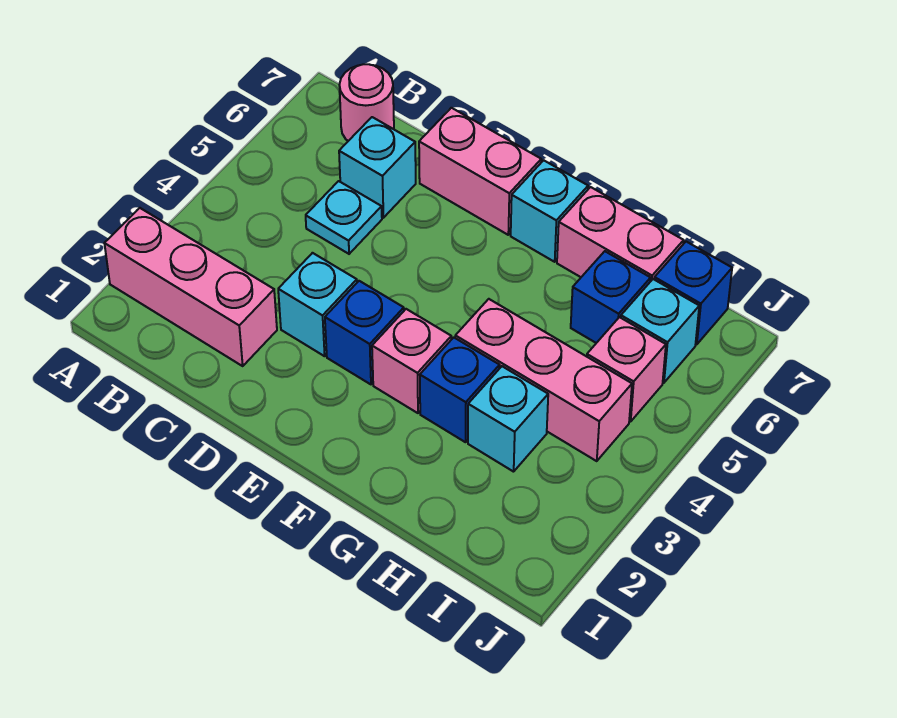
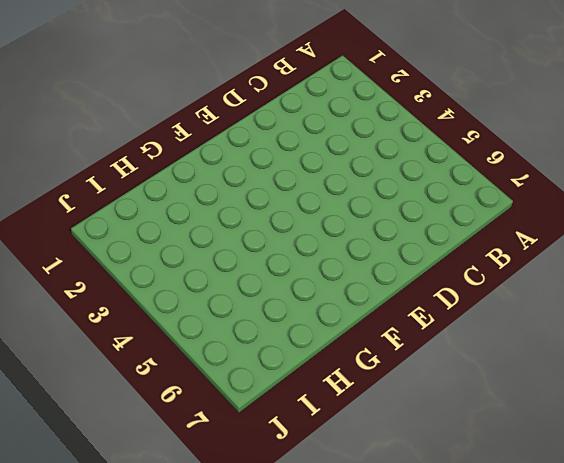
none -> pink 1x3 brick [104,208,277,366]
none -> pink 1x1 round brick [339,64,394,141]
none -> cyan 1x1 plate [306,181,382,254]

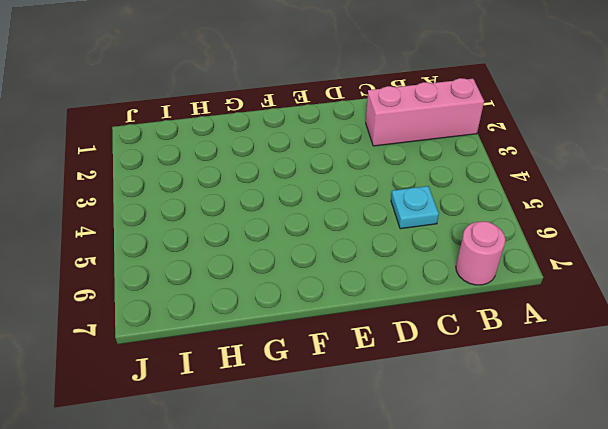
none -> cyan 1x1 brick [339,117,416,218]
none -> cyan 1x1 brick [278,253,357,356]
none -> pink 1x2 brick [419,108,541,235]

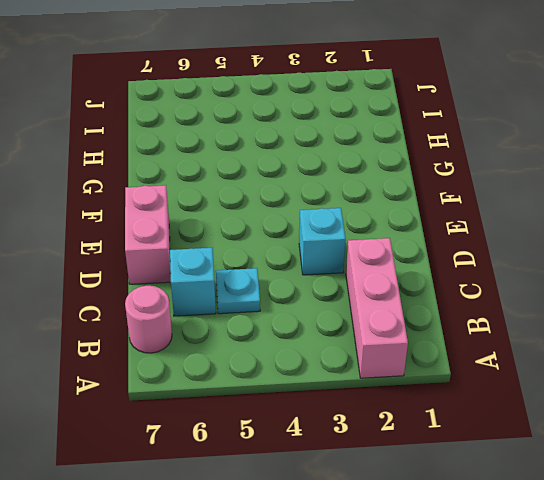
none -> blue 1x1 brick [325,281,404,384]
none -> pink 1x1 brick [372,309,451,413]
none -> cyan 1x1 brick [511,160,588,262]

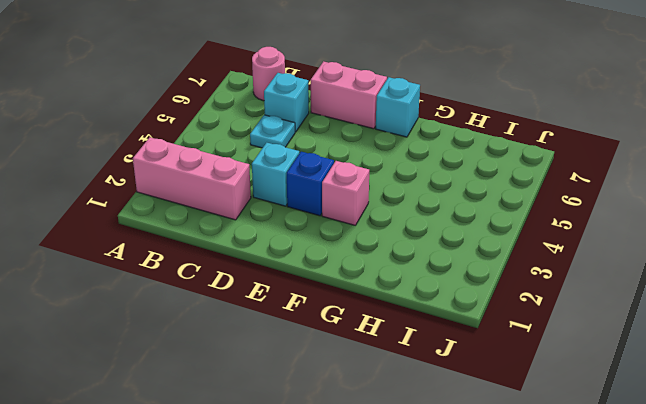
none -> blue 1x1 brick [420,337,500,442]
none -> pink 1x3 brick [455,299,632,461]
none -> pink 1x2 brick [557,187,684,282]

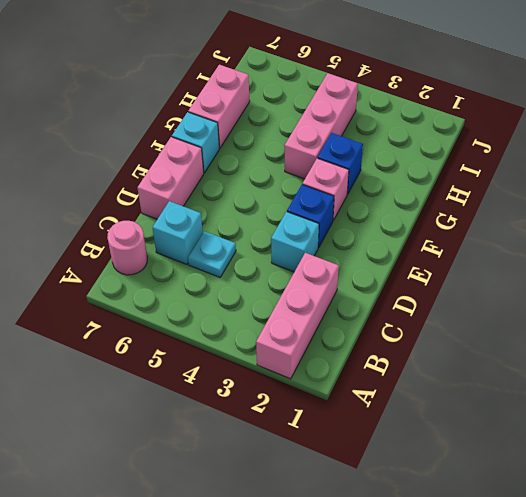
none -> cyan 1x1 brick [468,366,548,472]
none -> blue 1x1 brick [571,251,651,343]
none -> pink 1x1 brick [587,317,666,422]

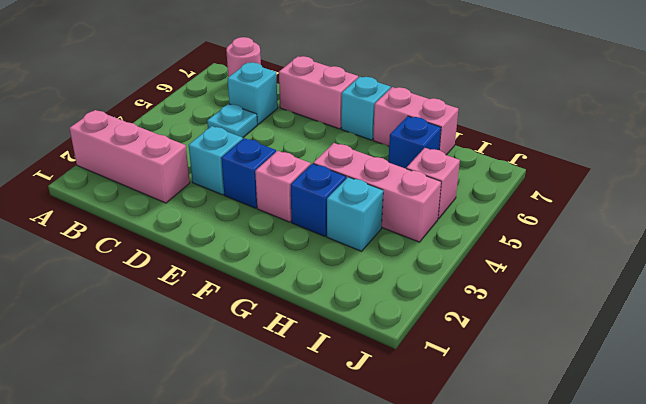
none -> cyan 1x1 brick [621,279,699,383]
none -> blue 1x1 brick [654,242,732,345]

